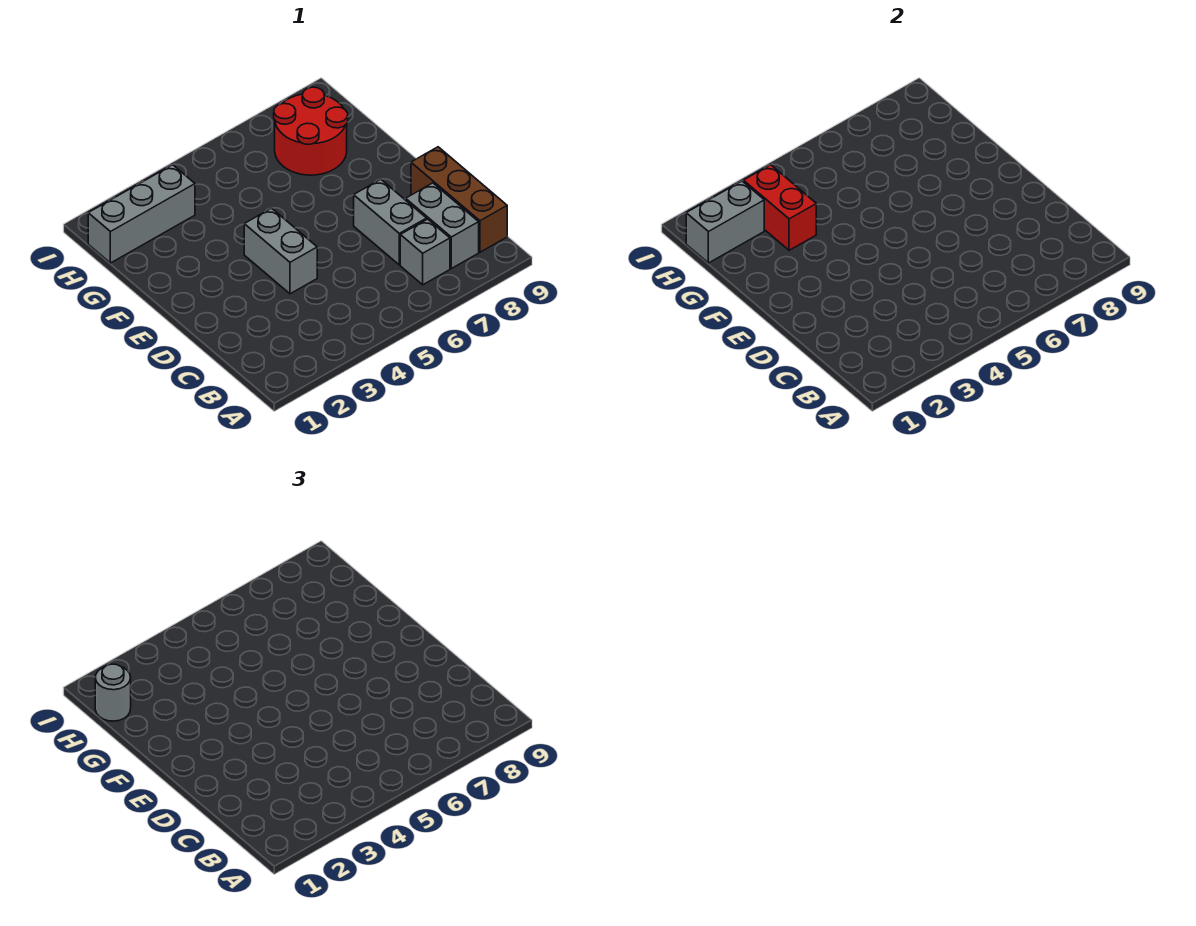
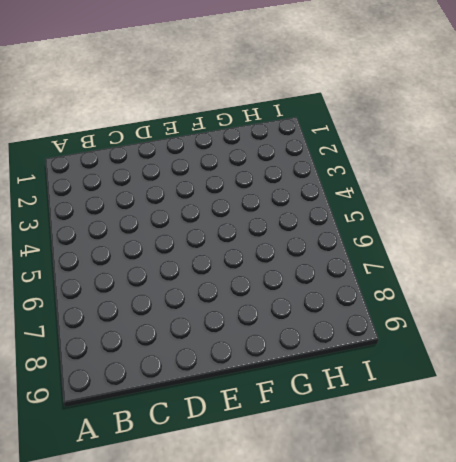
none -> grey 1x1 brick [400,219,450,285]
none -> grey 1x2 brick [406,183,479,268]

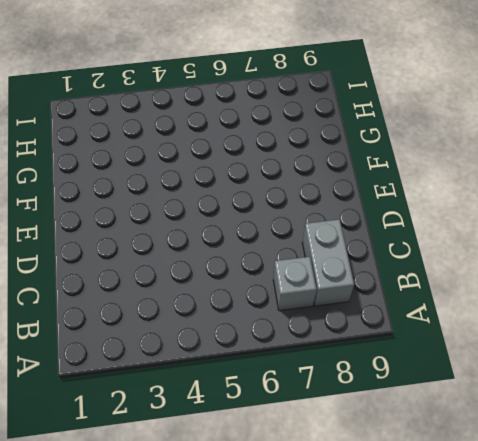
none -> brown 1x3 brick [411,147,507,252]
none -> grey 1x2 brick [354,179,427,265]

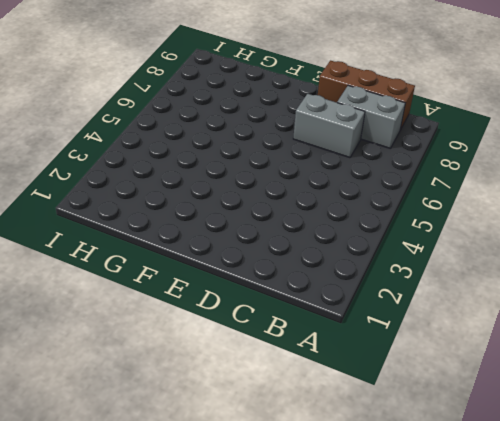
none -> grey 1x1 brick [400,219,450,285]
none -> grey 1x2 brick [244,208,317,294]

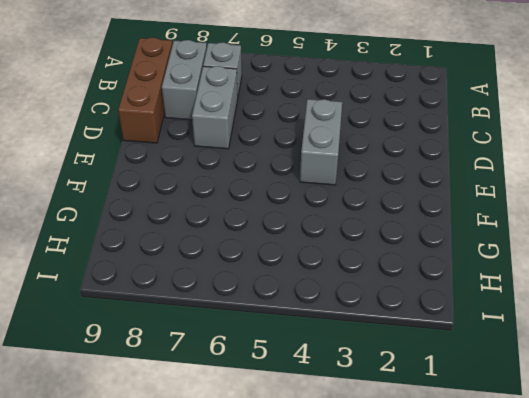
none -> red 2x2 round brick [274,87,348,175]
none -> grey 1x3 brick [88,165,195,263]

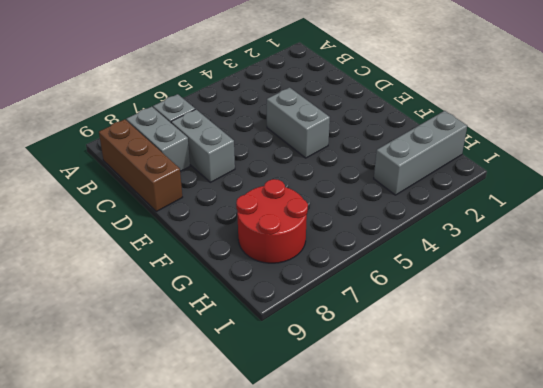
none -> red 1x2 brick [743,165,816,250]
none -> grey 1x2 brick [686,181,764,263]

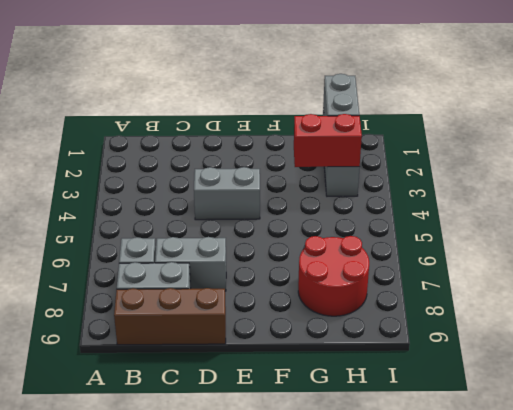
none -> grey 1x1 round brick [95,664,131,721]

